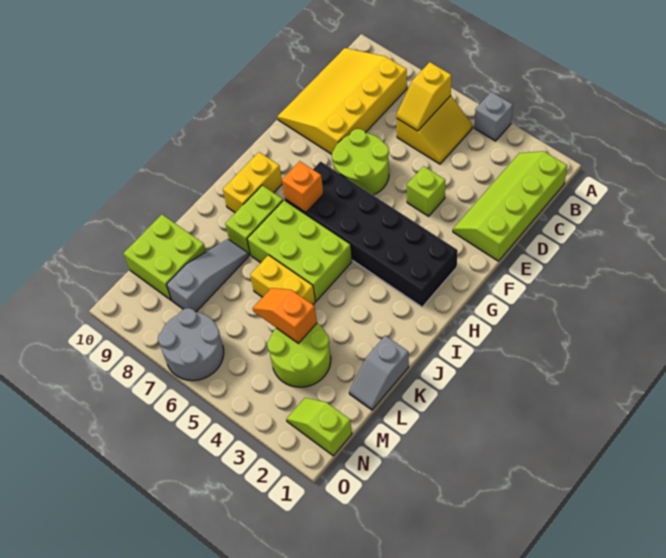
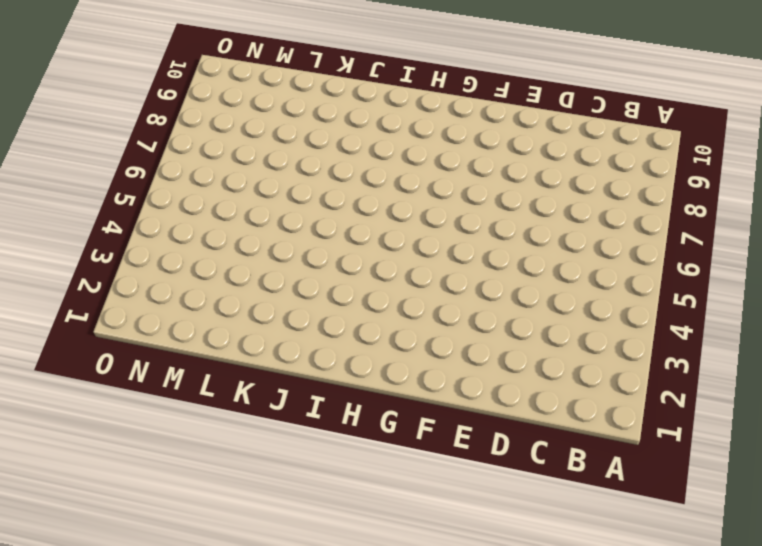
none -> grey 1x1 brick [474,92,513,141]
none -> lime 2x4 slope [453,151,567,261]
none -> yellow 2x2 slope [396,96,473,164]

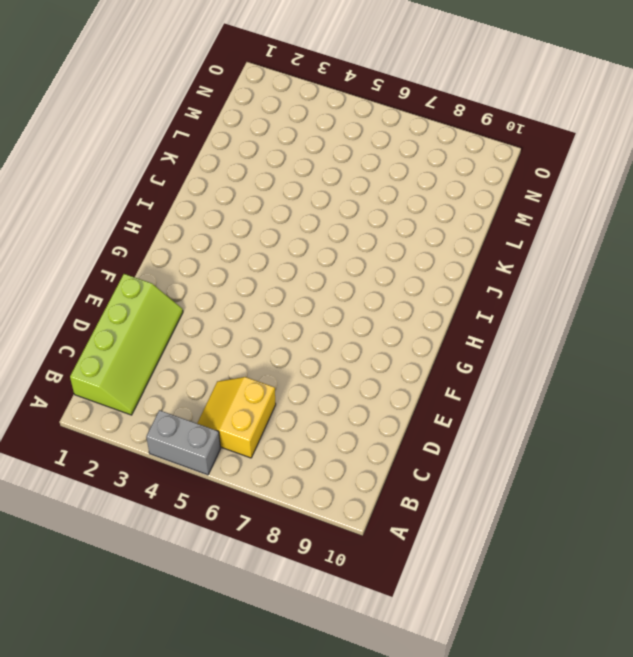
grey 1x2 brick [146,410,221,475] -> grey 1x1 brick [474,92,513,141]
none -> yellow 3x4 slope [277,48,407,154]
none -> lime 1x1 brick [407,166,445,216]
none -> lime 2x2 round brick [332,129,389,195]

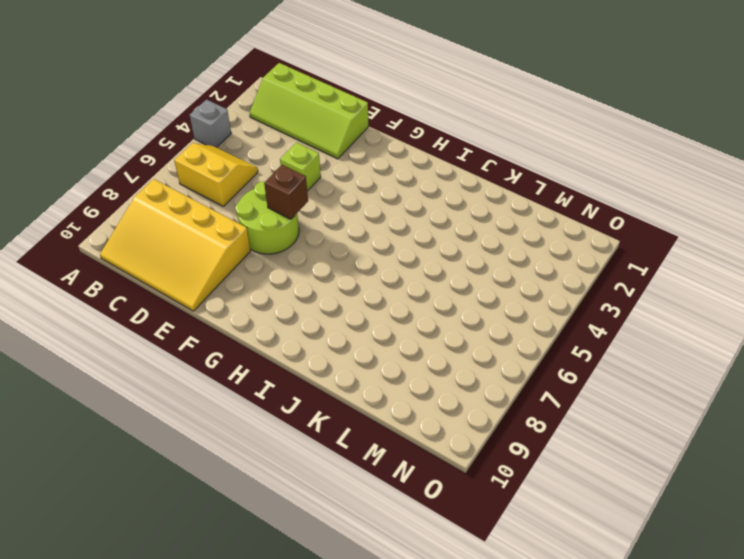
brown 1x1 brick [264,165,308,219] -> none
none -> black 2x6 brick [285,161,458,307]
none -> yellow 1x2 brick [223,152,282,213]
none -> lime 2x3 brick [247,200,352,301]

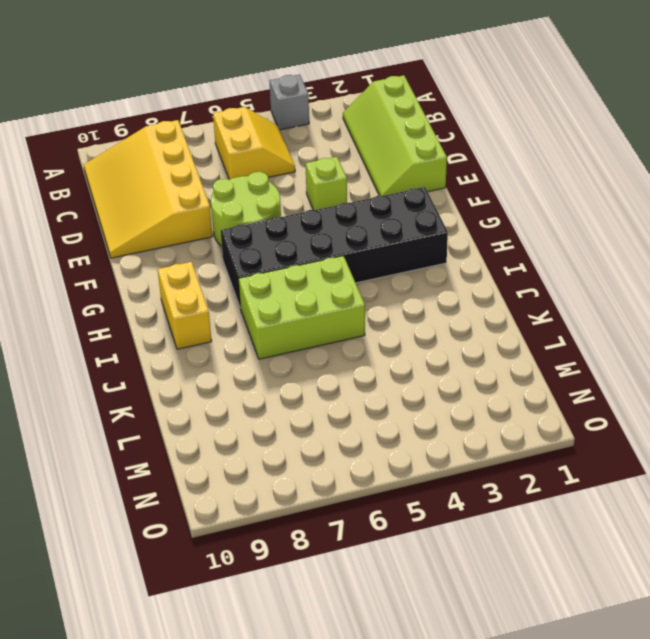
none -> lime 1x2 brick [225,185,283,255]
none -> grey 1x2 slope [349,336,409,410]
none -> yellow 1x2 brick [250,255,315,305]

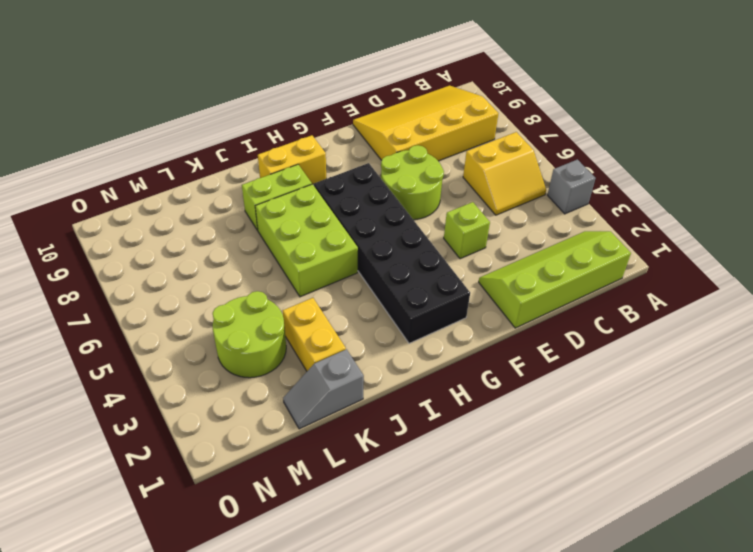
yellow 1x2 brick [283,298,346,371] -> yellow 1x2 brick moved to [250,255,315,305]
none -> grey 1x3 slope [167,239,249,312]
none -> lime 2x2 brick [124,215,206,300]
none -> lime 1x2 slope [286,398,352,456]

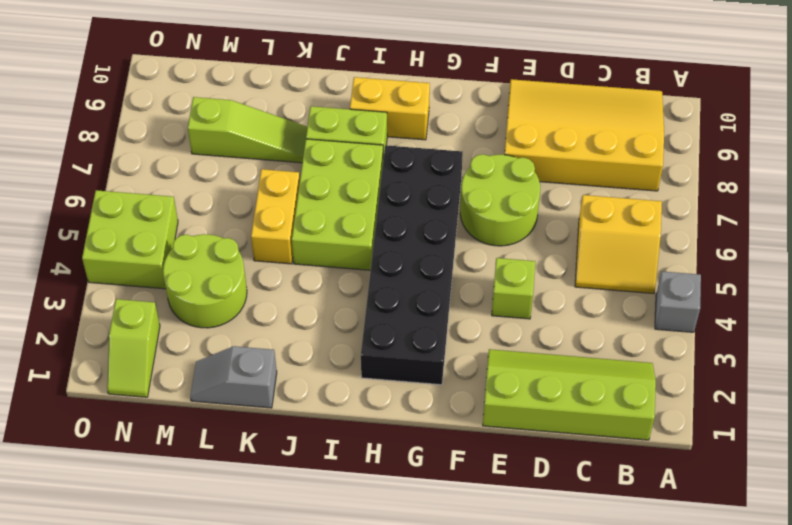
lime 1x3 slope [188,97,307,163] -> grey 1x3 slope [167,239,249,312]
lime 1x2 slope [107,299,160,397] -> lime 1x2 slope turned to [286,398,352,456]
lime 2x2 brick [82,190,178,289] -> lime 2x2 brick moved to [124,215,206,300]
none -> grey 2x2 round brick [158,308,224,381]
none -> yellow 1x2 slope [396,62,452,131]
none -> orange 1x1 brick [282,161,323,213]

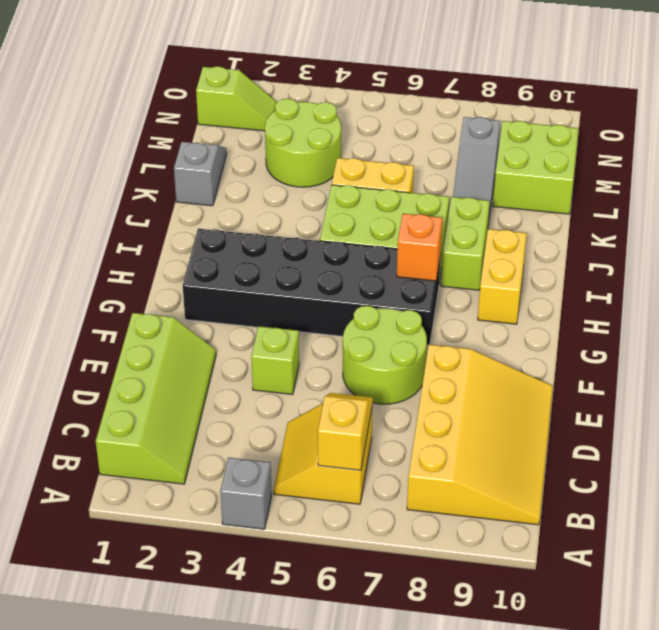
none -> grey 2x2 round brick [158,308,224,381]
none -> orange 1x2 slope [253,288,317,343]

